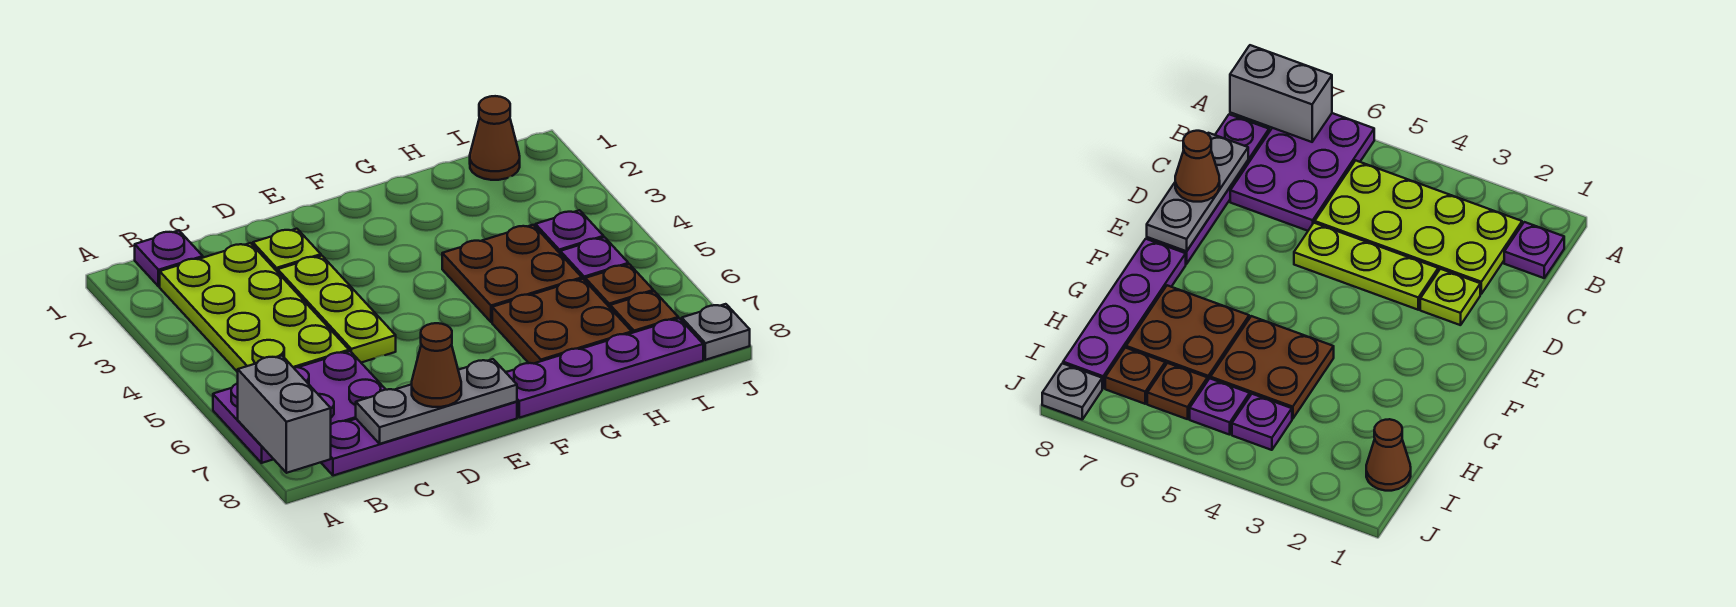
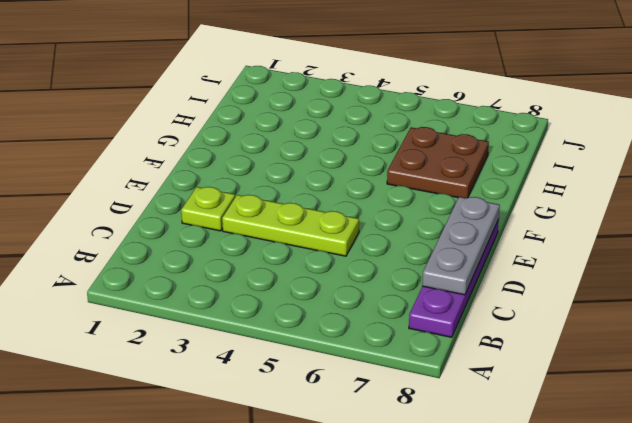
none -> purple 2x3 plate [213,351,386,463]
none -> purple 1x1 plate [135,231,203,286]
none -> lime 2x4 plate [160,243,349,372]

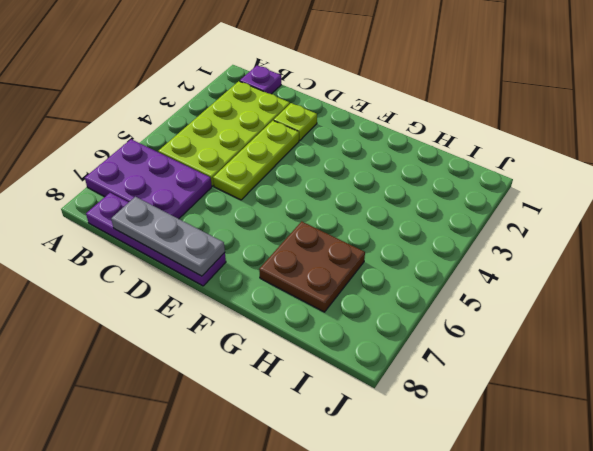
none -> purple 1x4 plate [506,318,703,418]
none -> brown 2x2 plate [442,225,582,322]
none -> brown 1x1 cone [470,96,520,180]

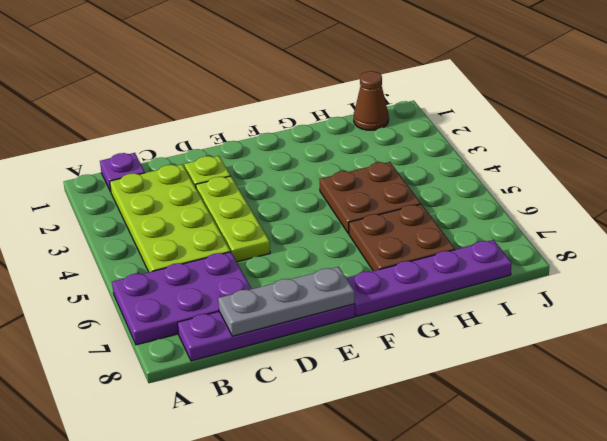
none -> purple 1x1 plate [535,210,604,253]
none -> purple 1x1 plate [560,237,628,280]
none -> brown 1x1 plate [585,264,653,307]

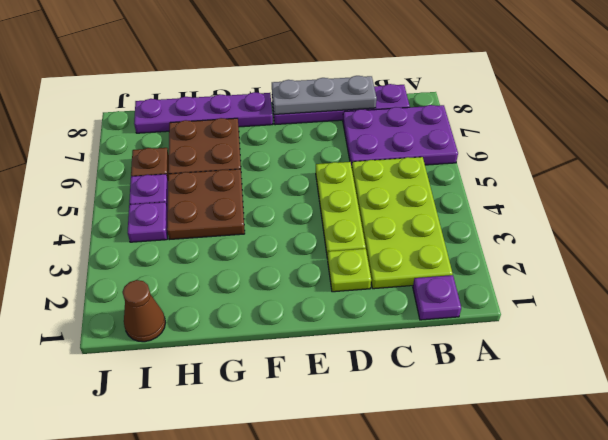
none -> brown 1x1 plate [610,291,678,333]
none -> grey 1x1 plate [682,304,750,360]
none -> grey 1x2 brick [238,356,331,473]

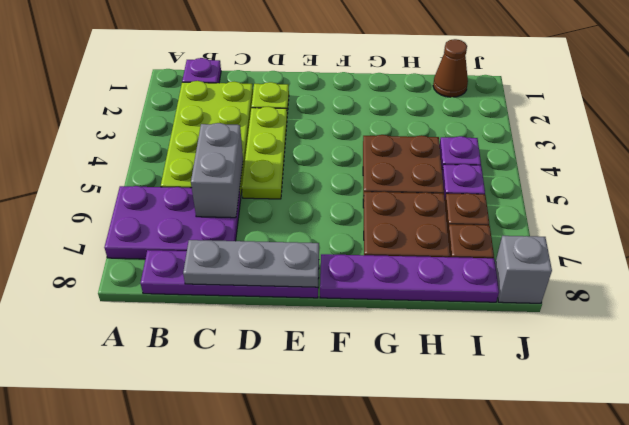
grey 1x2 brick [191,123,243,218] -> grey 1x2 brick moved to [238,356,331,473]
grey 1x1 brick [495,236,552,303] -> grey 1x1 plate [682,304,750,360]
none -> brown 1x1 cone [412,323,461,407]

